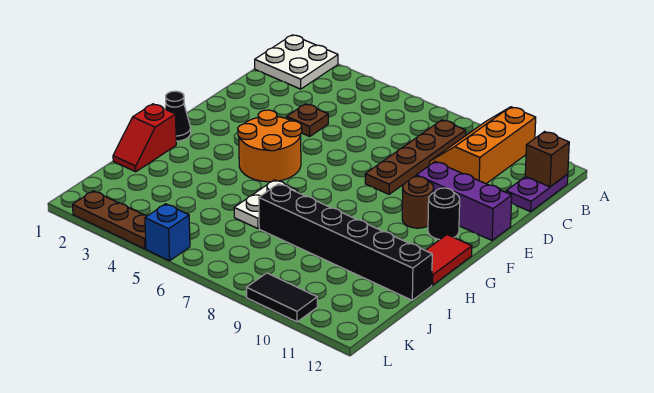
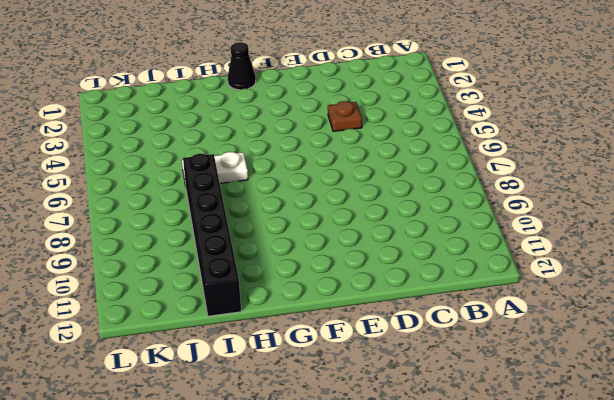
none -> white 2x2 plate [255,35,338,89]
none -> orange 2x3 slope [429,107,536,184]
none -> brown 1x4 plate [365,120,466,194]

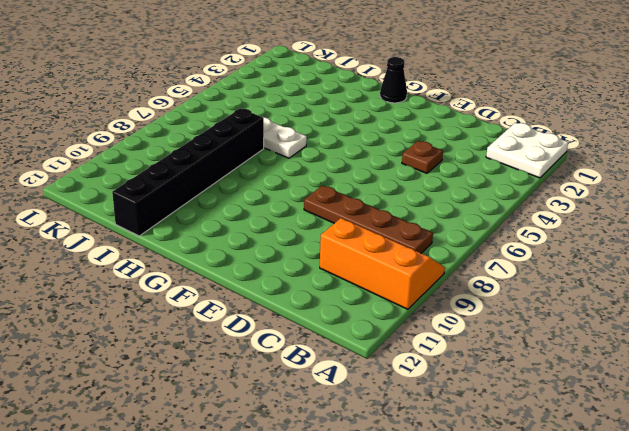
none -> purple 1x2 plate [506,174,568,212]
none -> purple 1x3 brick [416,162,512,240]
none -> orange 2x2 round brick [238,110,302,182]

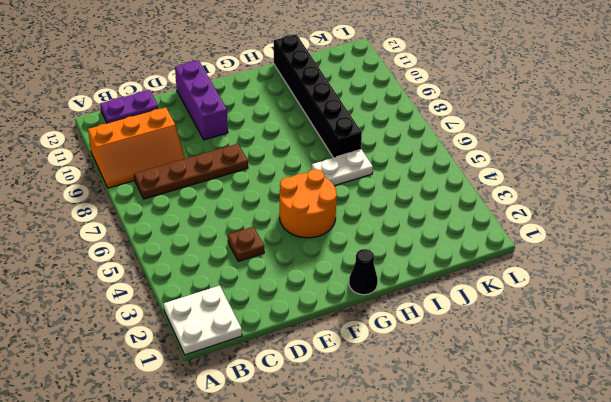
none -> brown 1x1 round brick [402,177,434,228]
none -> black 1x1 round brick [428,188,460,240]
none -> red 1x2 tile [425,235,472,285]

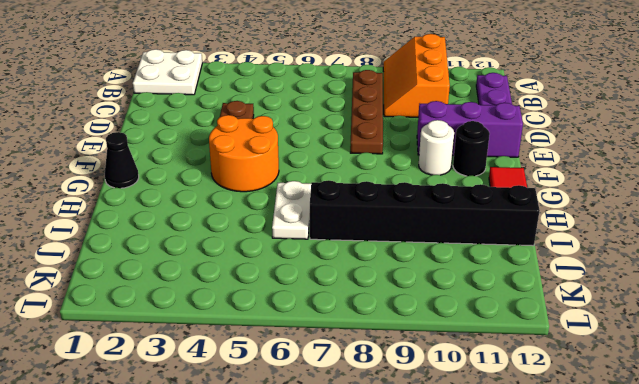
white 1x1 round brick [419,120,454,175] -> brown 1x1 round brick [402,177,434,228]
none -> red 1x2 slope [113,104,176,172]
none -> brown 1x3 plate [73,191,147,249]
none -> blue 1x1 brick [145,204,190,261]

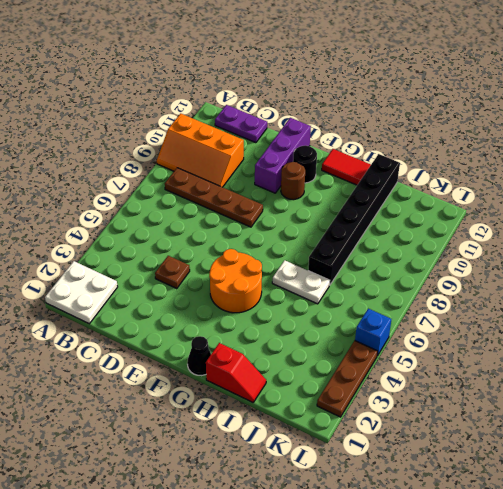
none -> black 1x2 tile [247,273,317,322]
none -> brown 1x1 brick [525,132,569,187]

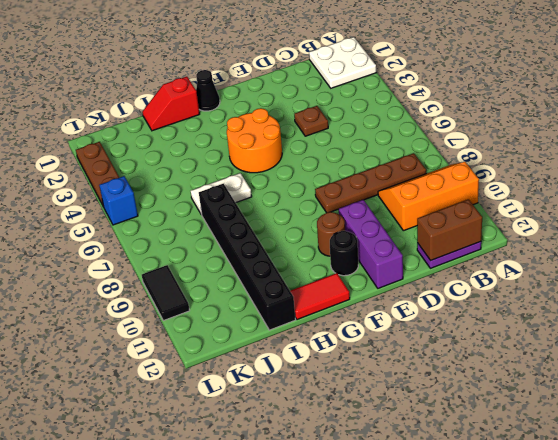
brown 1x2 brick [417,199,482,261] -> brown 1x1 brick [525,132,569,187]

